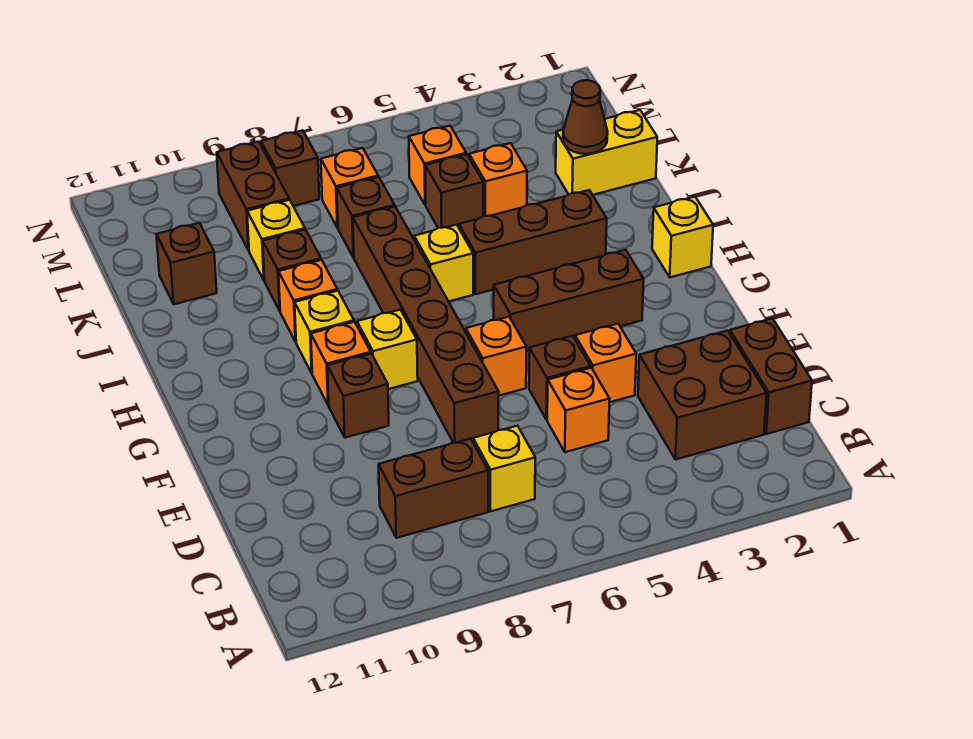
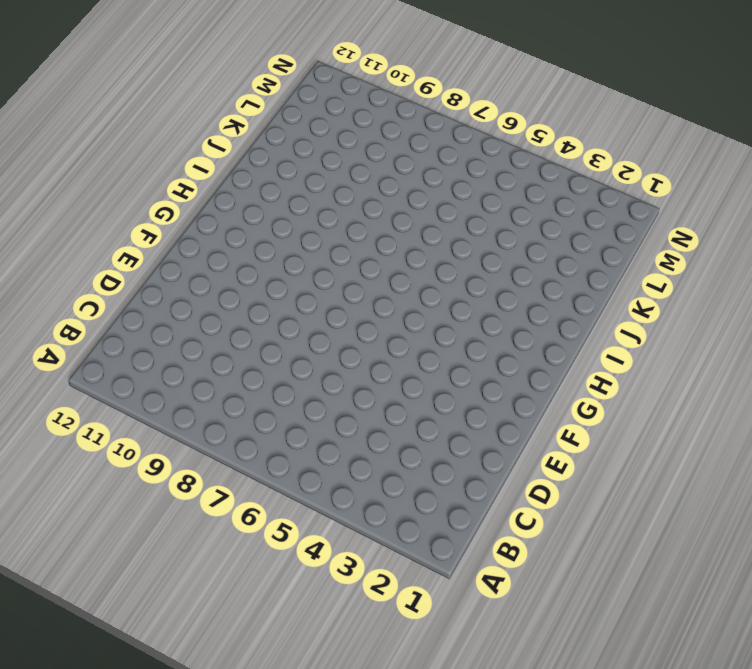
none -> brown 1x2 brick [730,318,812,434]
none -> brown 2x2 brick [638,331,767,460]
none -> yellow 1x1 brick [473,426,535,511]
none -> brown 1x2 brick [379,439,488,538]

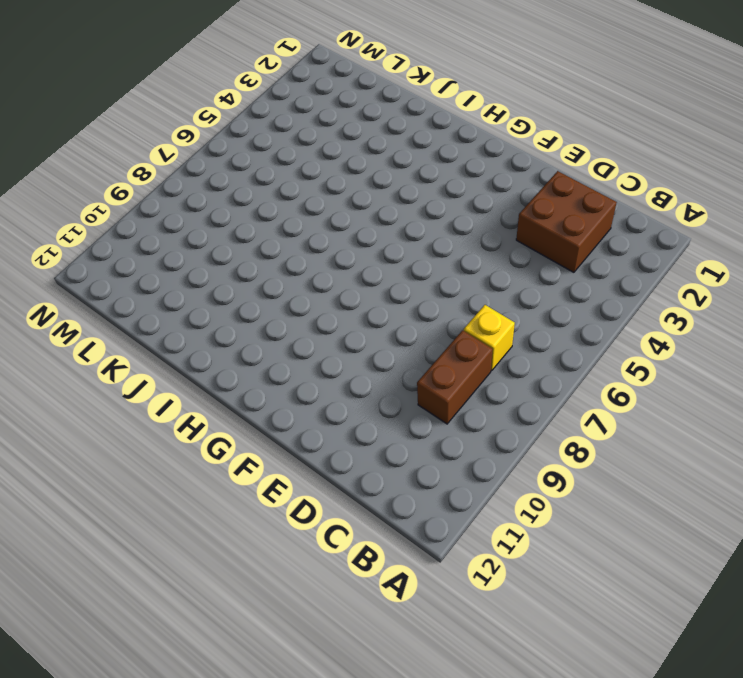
none -> brown 1x2 brick [730,318,812,434]
none -> orange 1x1 brick [547,368,610,452]
none -> orange 1x1 brick [575,324,636,402]
none -> brown 1x1 brick [529,336,591,420]

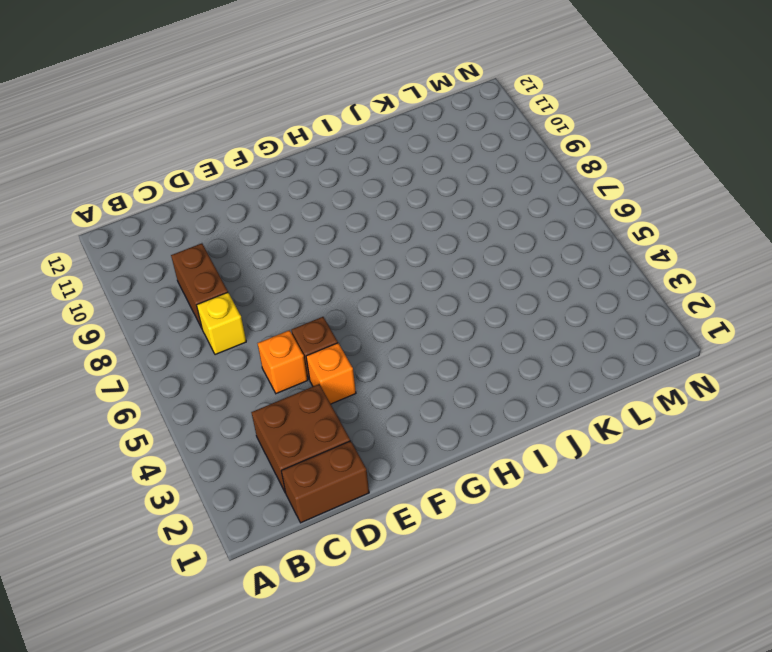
none -> brown 1x6 brick [353,206,499,443]
none -> orange 1x1 brick [466,317,526,396]
none -> brown 1x1 brick [327,354,389,438]
none -> brown 1x3 brick [494,250,644,352]

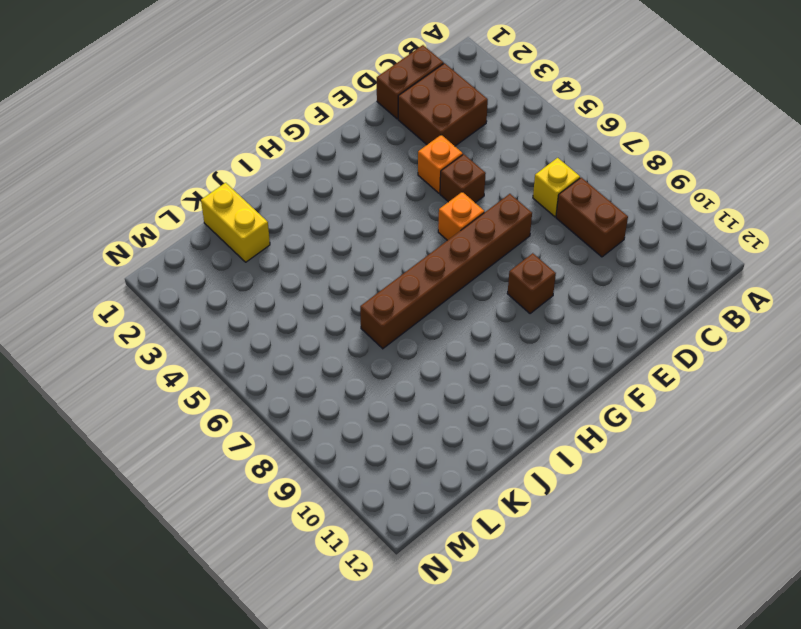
none -> orange 1x1 brick [547,368,610,452]
none -> brown 1x3 brick [494,250,644,352]
none -> yellow 1x1 brick [357,310,418,389]
none -> orange 1x1 brick [311,322,371,405]

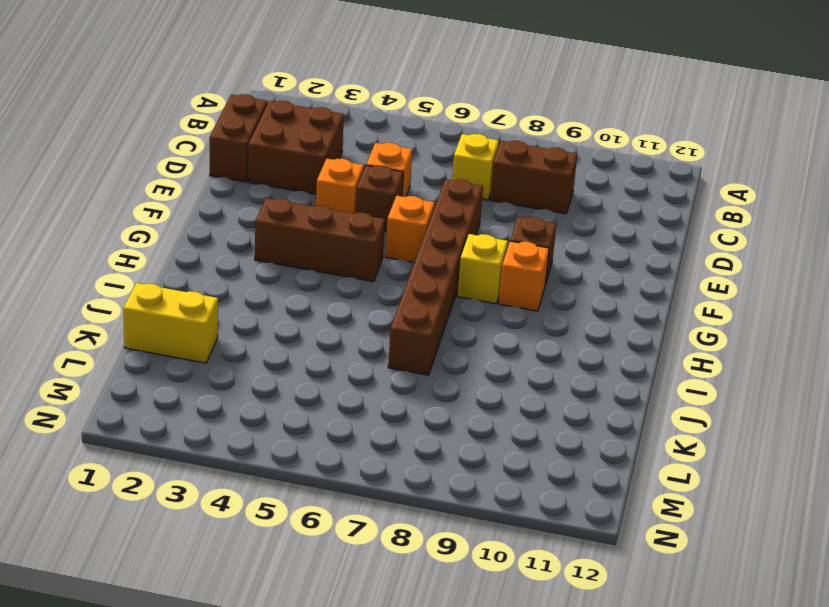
none -> yellow 1x1 brick [652,197,713,277]
none -> yellow 1x1 brick [295,291,354,373]
none -> brown 1x3 brick [459,190,607,294]
none -> yellow 1x1 brick [414,225,473,301]

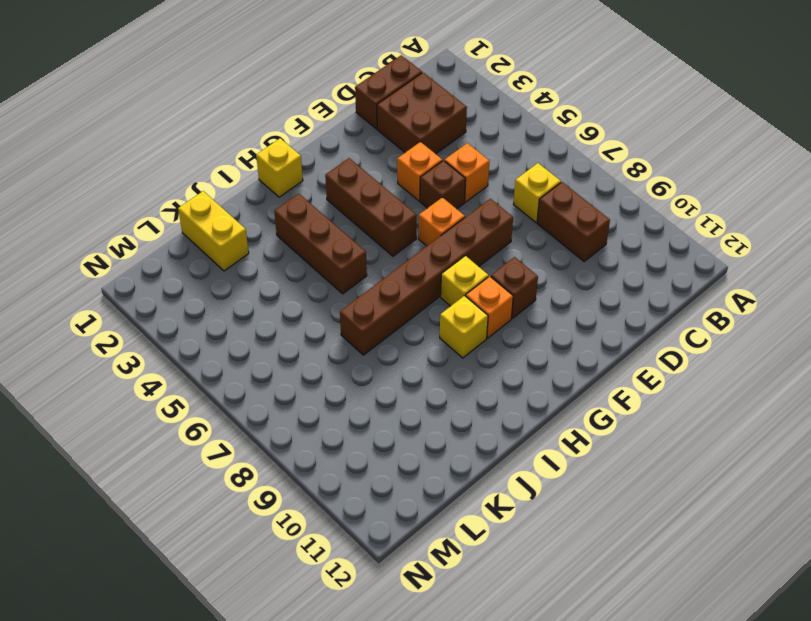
none -> yellow 1x1 brick [414,225,473,301]
none -> orange 1x1 brick [278,260,337,342]
none -> brown 1x1 brick [263,230,321,311]
none -> orange 1x1 brick [469,143,527,216]

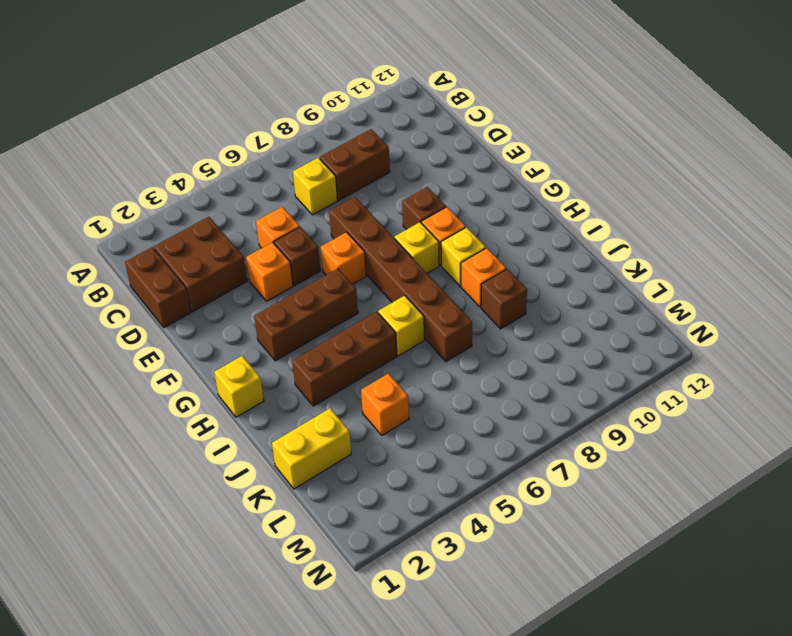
none -> brown 1x1 brick [425,154,483,228]
none -> brown 1x1 brick [337,177,395,257]
none -> yellow 1x1 brick [247,200,305,281]
none -> brown 1x1 brick [156,223,217,304]

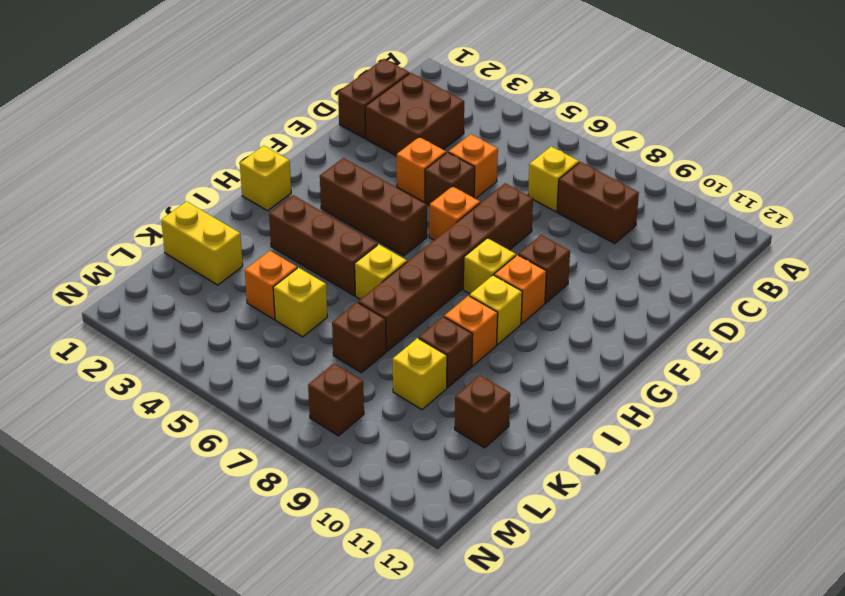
yellow 1x1 brick [273,268,327,337] -> brown 1x1 brick [425,154,483,228]
none -> orange 1x1 brick [409,126,466,205]
none -> orange 1x1 brick [321,148,378,228]
none -> brown 1x2 brick [217,142,289,250]
none -> brown 1x1 cone [563,80,608,154]

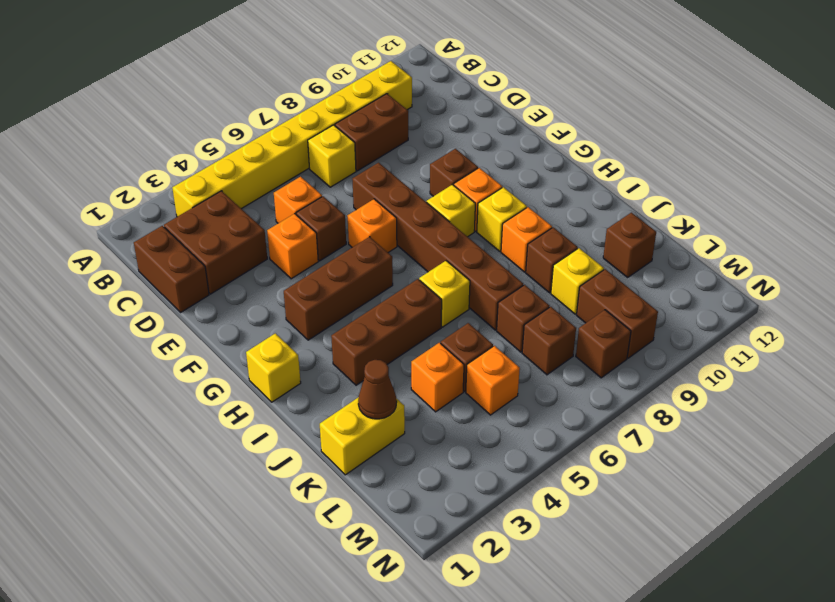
yellow 1x8 brick [172,61,412,217] -> none
brown 1x1 brick [522,307,576,375] -> orange 1x1 brick [321,148,378,228]

